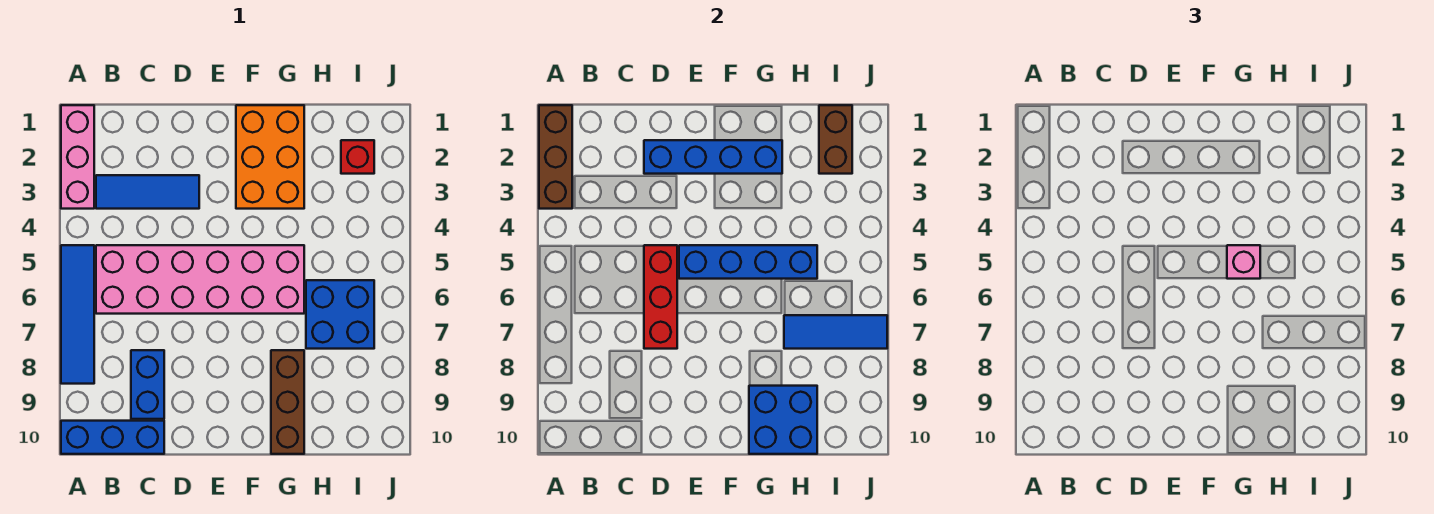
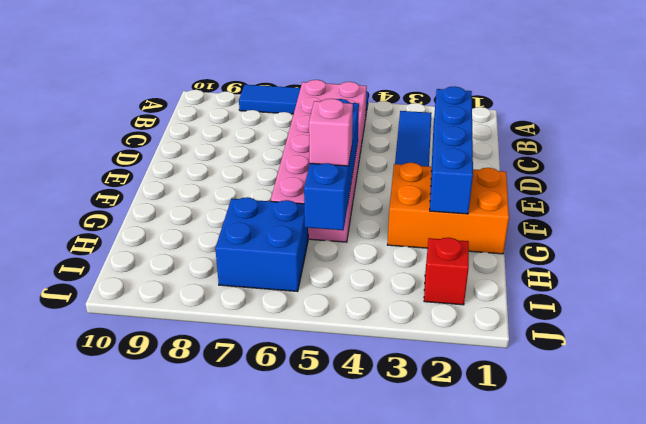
none -> pink 1x3 brick [61,105,94,209]
none -> blue 1x3 brick [61,421,164,454]
none -> blue 1x2 brick [131,350,164,419]

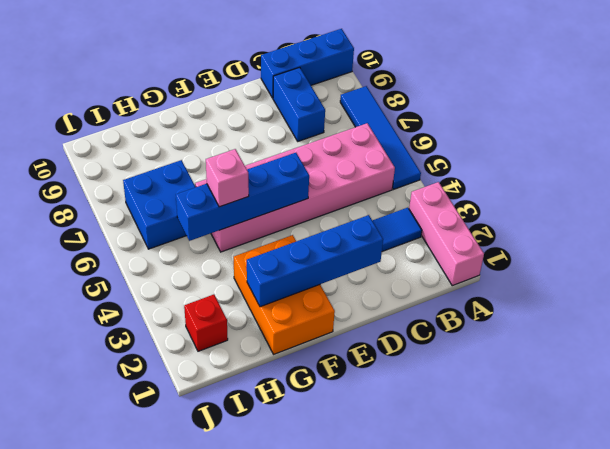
none -> brown 1x3 brick [271,350,304,454]
none -> brown 1x3 brick [539,105,572,209]
none -> red 1x3 brick [644,245,677,349]

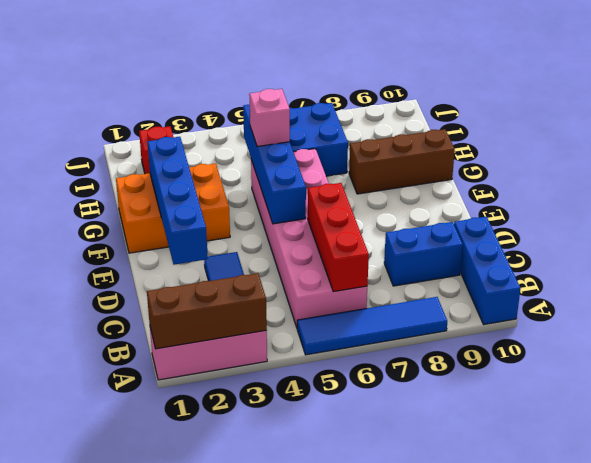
red 1x3 brick [308,183,369,292] -> red 1x3 brick turned to [644,245,677,349]
none -> blue 2x2 brick [749,386,817,454]
none -> blue 1x3 tile [784,315,887,349]
none -> brown 1x2 brick [819,105,852,174]

